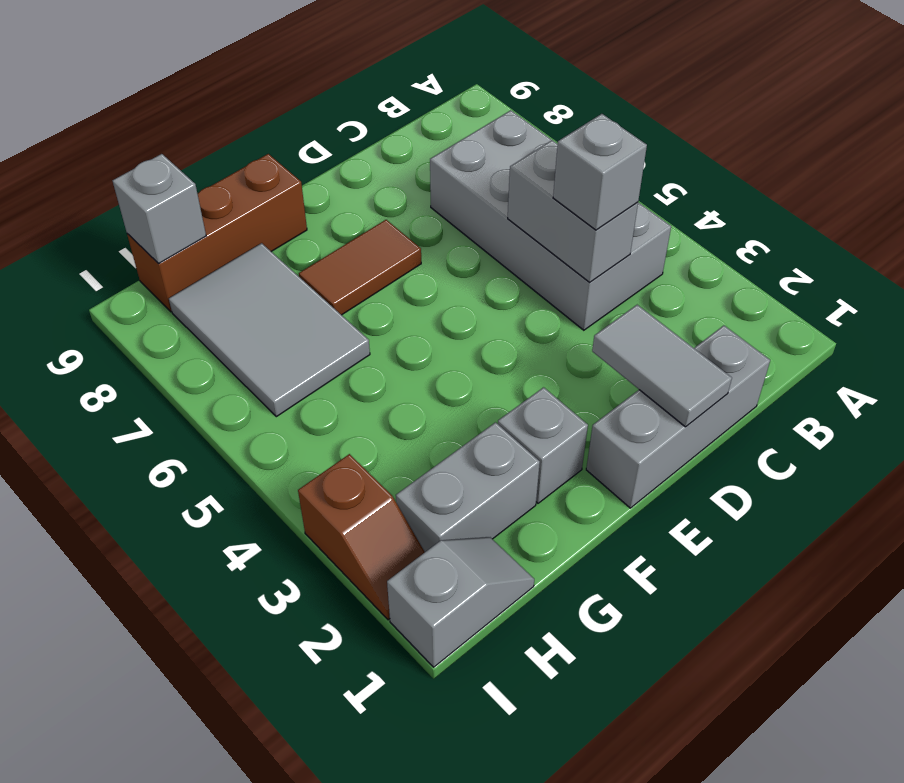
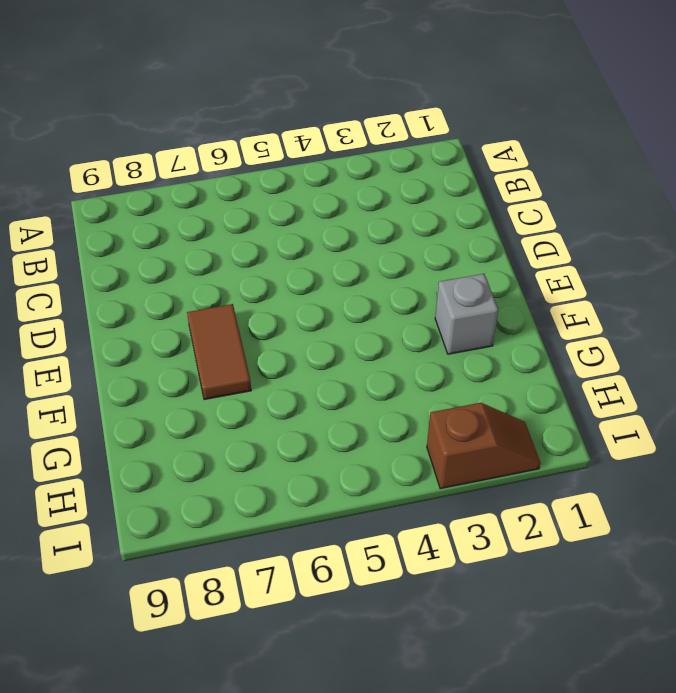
none -> grey 2x4 brick [430,110,671,330]
none -> grey 1x3 brick [586,326,770,508]
none -> brown 1x3 brick [127,154,307,312]

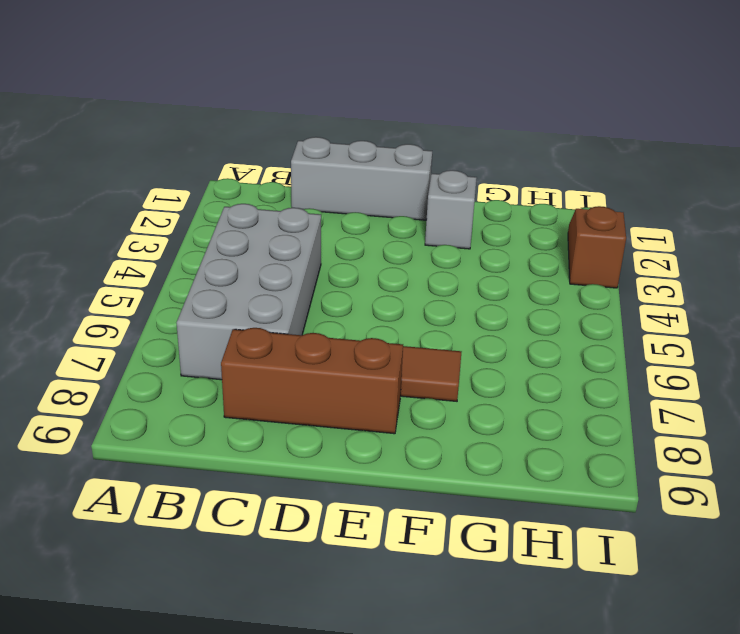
brown 1x3 brick [221,328,403,434] -> brown 1x3 brick moved to [127,154,307,312]
none -> grey 1x2 brick [396,422,540,552]
none -> grey 2x3 tile [169,243,370,417]
none -> grey 1x2 slope [387,537,534,667]

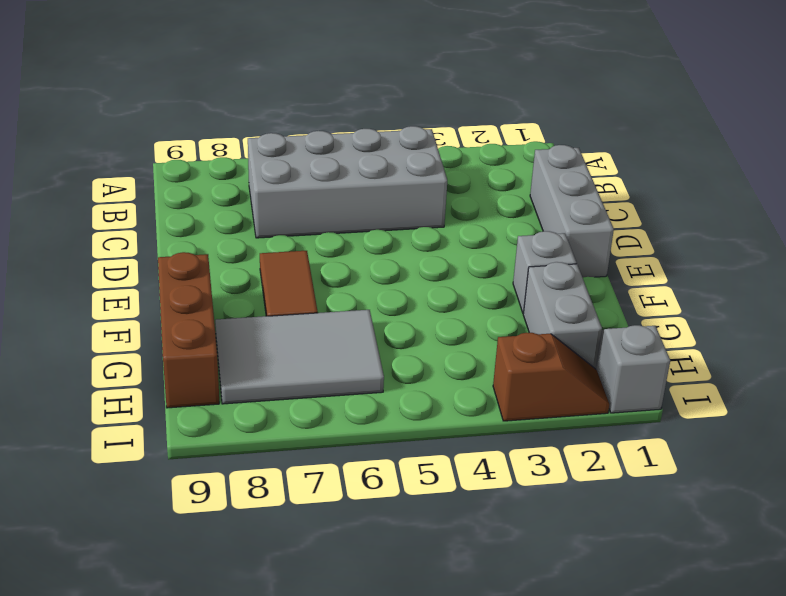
none -> grey 1x2 brick [508,140,638,282]
none -> grey 1x2 tile [592,305,732,427]
none -> grey 1x1 brick [112,154,206,264]

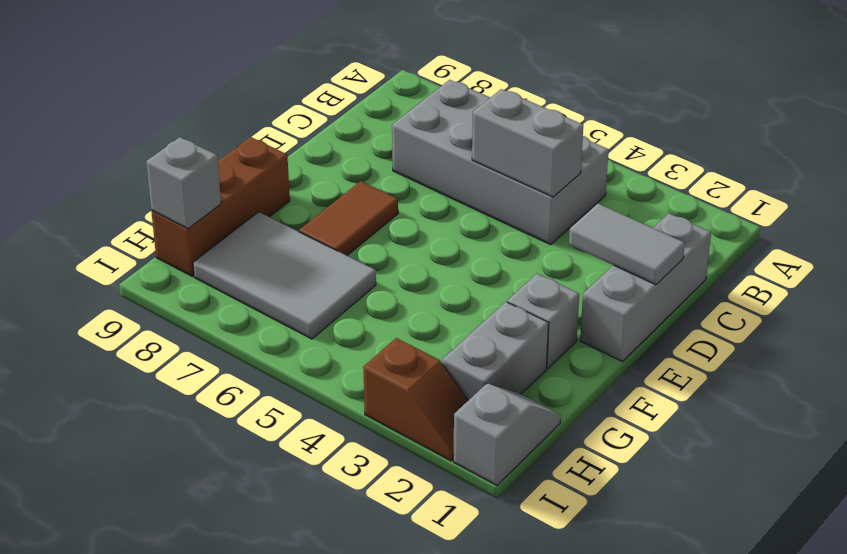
none -> grey 1x1 brick [553,114,647,230]

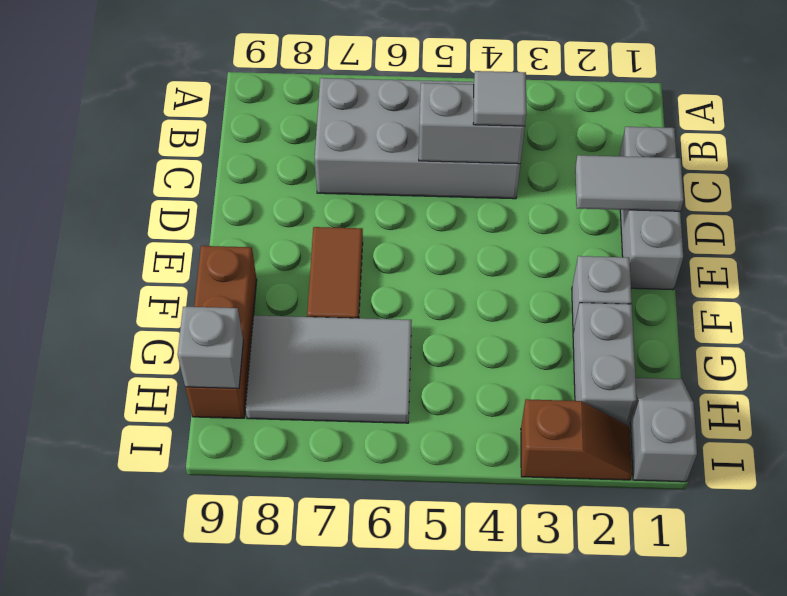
grey 1x1 tile [473,71,526,126] -> grey 1x1 brick [553,114,647,230]

